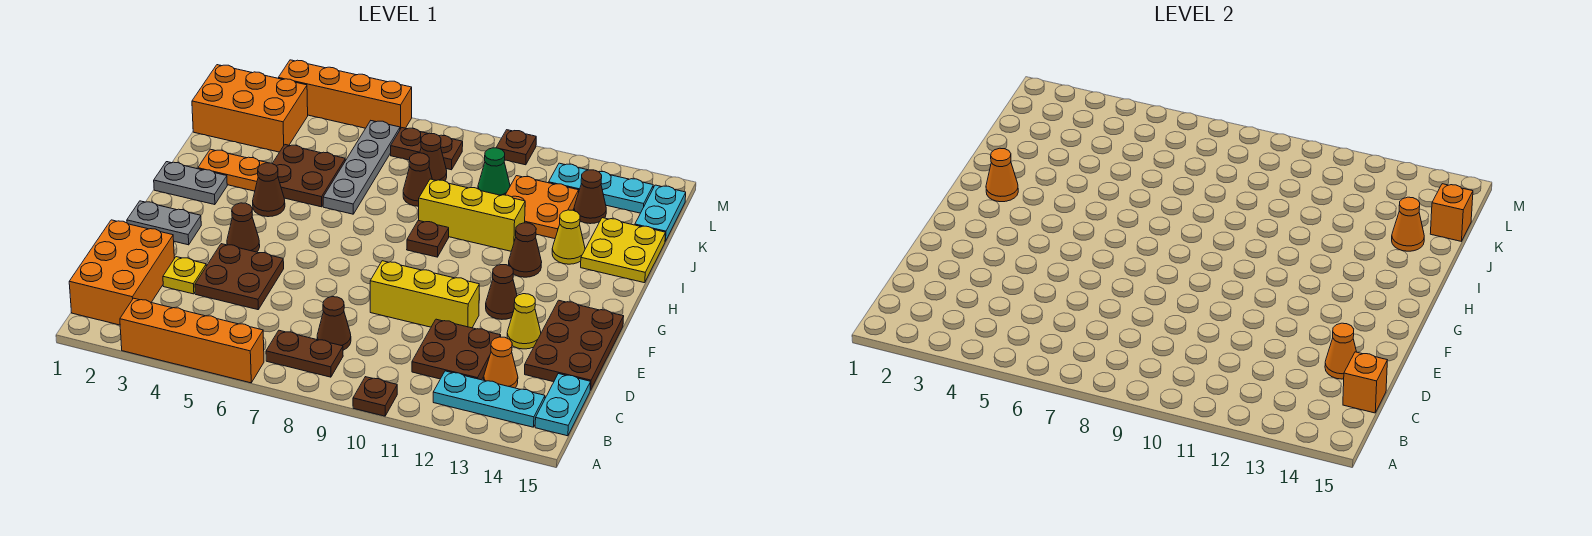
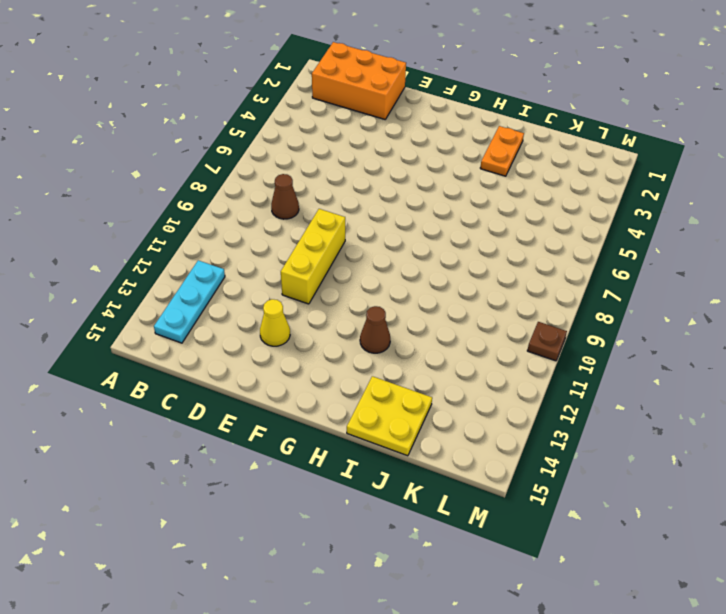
none -> orange 1x4 brick [120,298,264,383]
none -> brown 1x1 plate [353,377,397,416]
none -> brown 1x2 plate [266,330,343,377]
none -> cyan 1x2 plate [535,374,591,436]

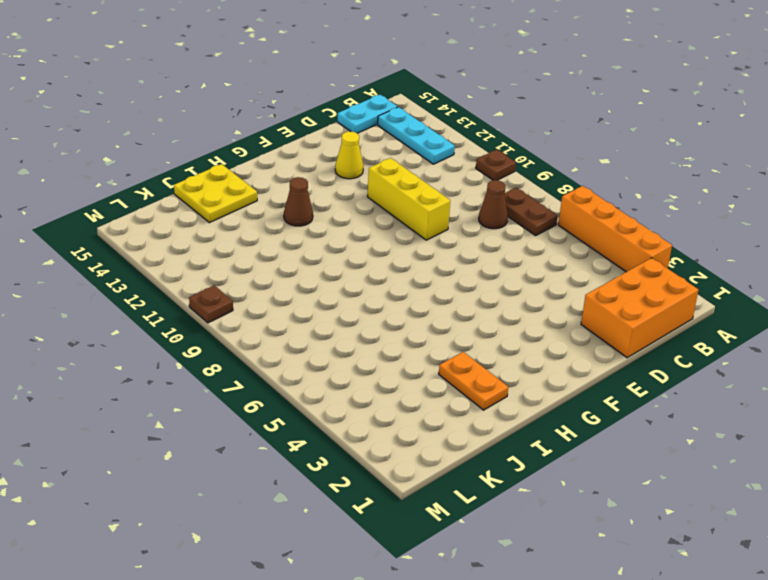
none -> brown 2x2 plate [412,319,501,380]
none -> orange 1x1 cone [484,337,518,388]
none -> yellow 1x1 plate [163,257,206,294]
none -> brown 2x2 plate [195,244,284,310]

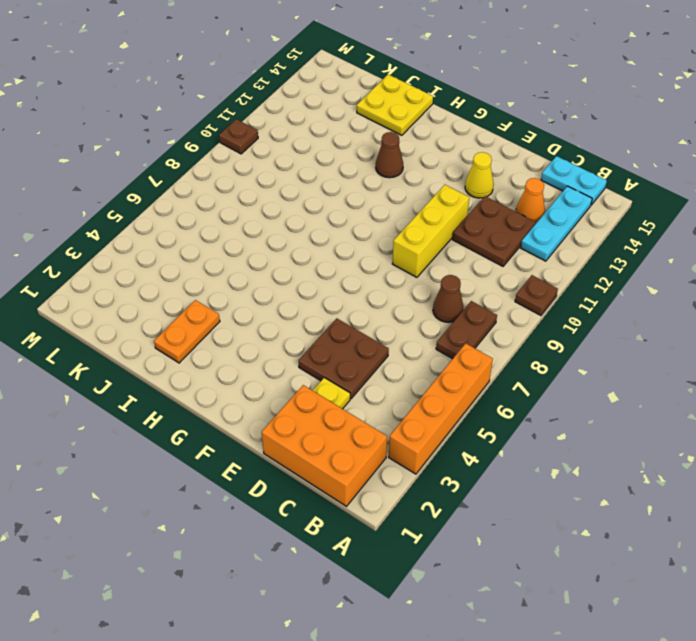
none -> brown 2x3 plate [525,300,624,390]
none -> grey 1x2 plate [127,201,201,245]
none -> brown 1x1 cone [227,203,260,252]
none -> brown 1x1 cone [486,265,517,319]

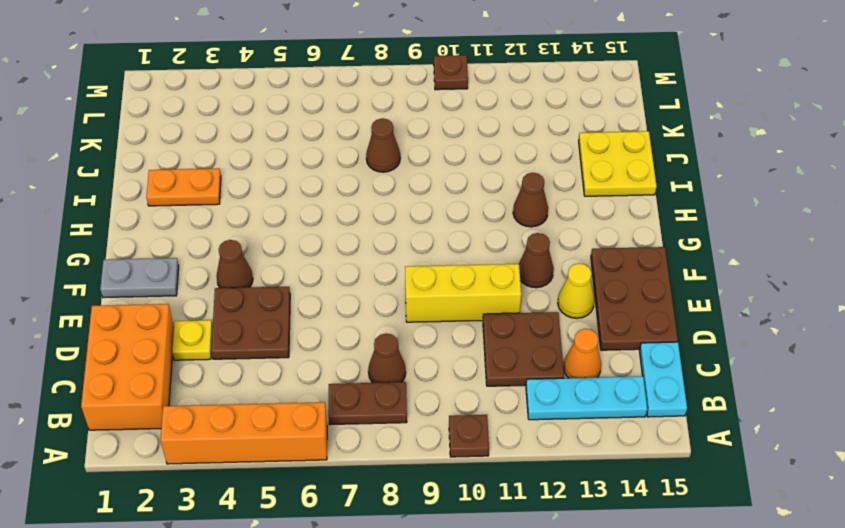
none -> grey 1x2 plate [154,162,227,205]
none -> brown 1x1 cone [253,163,285,217]
none -> brown 1x1 plate [407,220,449,257]
none -> brown 2x2 plate [272,145,345,207]

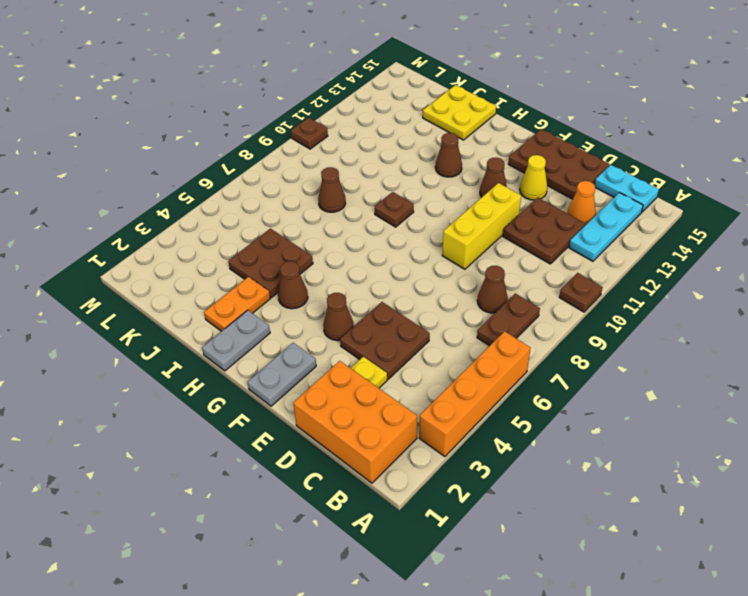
none -> grey 1x4 plate [323,121,400,214]
none -> yellow 1x3 brick [419,179,525,251]
none -> yellow 1x1 cone [552,210,585,264]
none -> orange 2x2 plate [506,176,579,239]

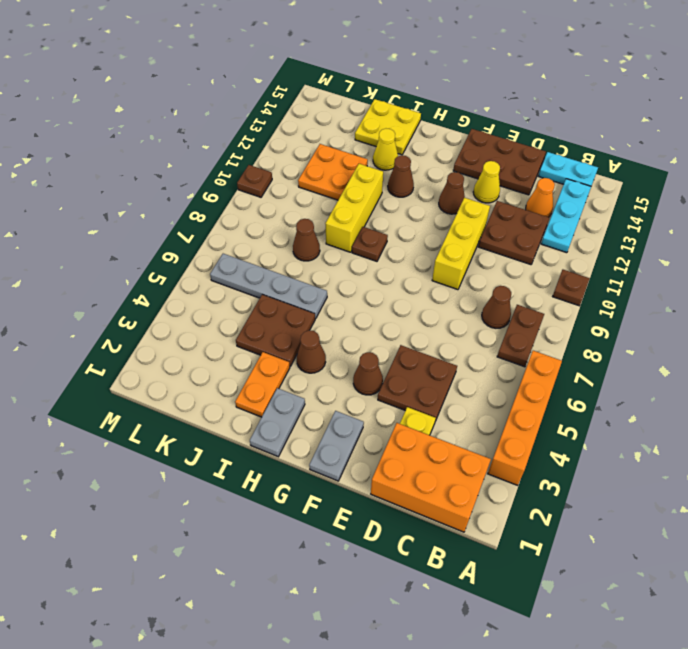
none -> orange 2x3 brick [192,65,308,152]
none -> brown 1x1 cone [420,133,447,181]
none -> green 1x1 cone [478,148,510,195]
none -> brown 1x1 cone [574,170,606,224]

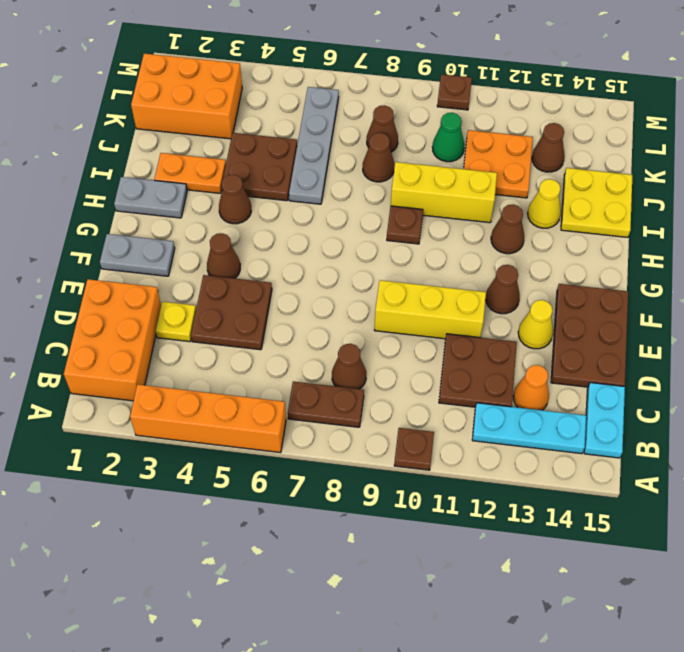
none -> cyan 1x2 plate [635,185,686,241]
none -> brown 1x2 plate [391,128,463,170]
none -> cyan 1x3 plate [549,163,653,213]
none -> orange 1x4 brick [278,60,412,129]

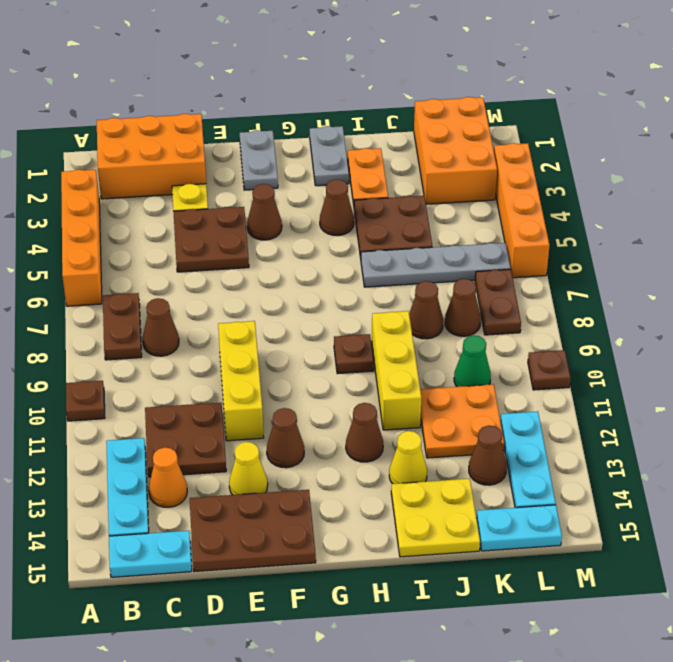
none -> orange 1x1 brick [1343,352,1387,413]
none -> orange 1x1 cone [1325,323,1356,379]
none -> orange 1x1 cone [986,148,1018,202]
none -> orange 1x1 cone [1392,197,1424,251]

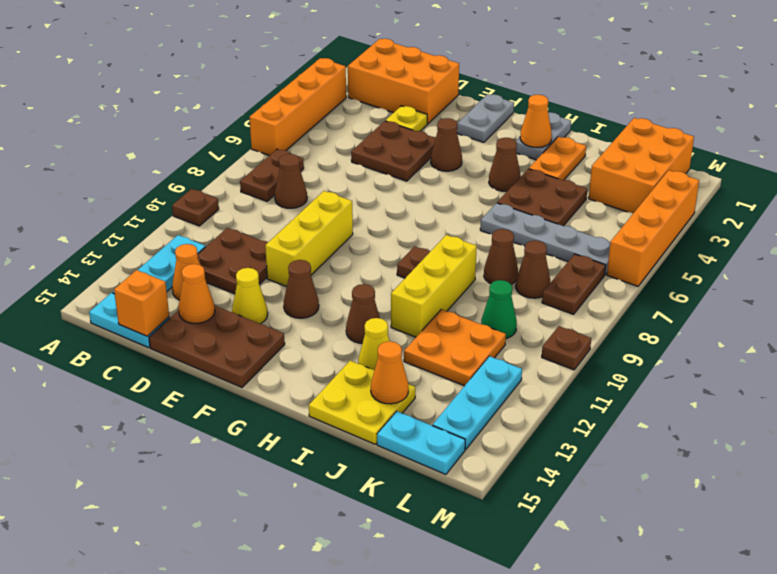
none -> brown 1x1 cone [574,170,606,224]
none -> orange 1x1 brick [1430,184,1473,241]

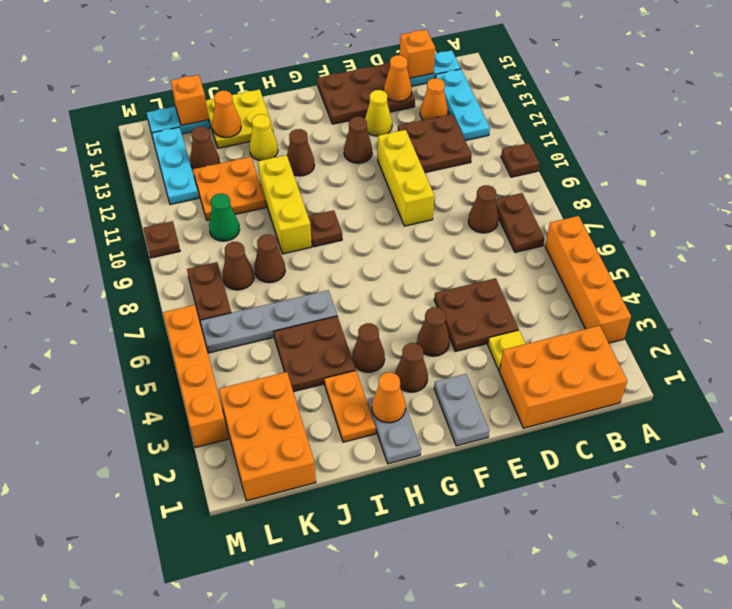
brown 1x1 cone [395,343,428,392] -> none

